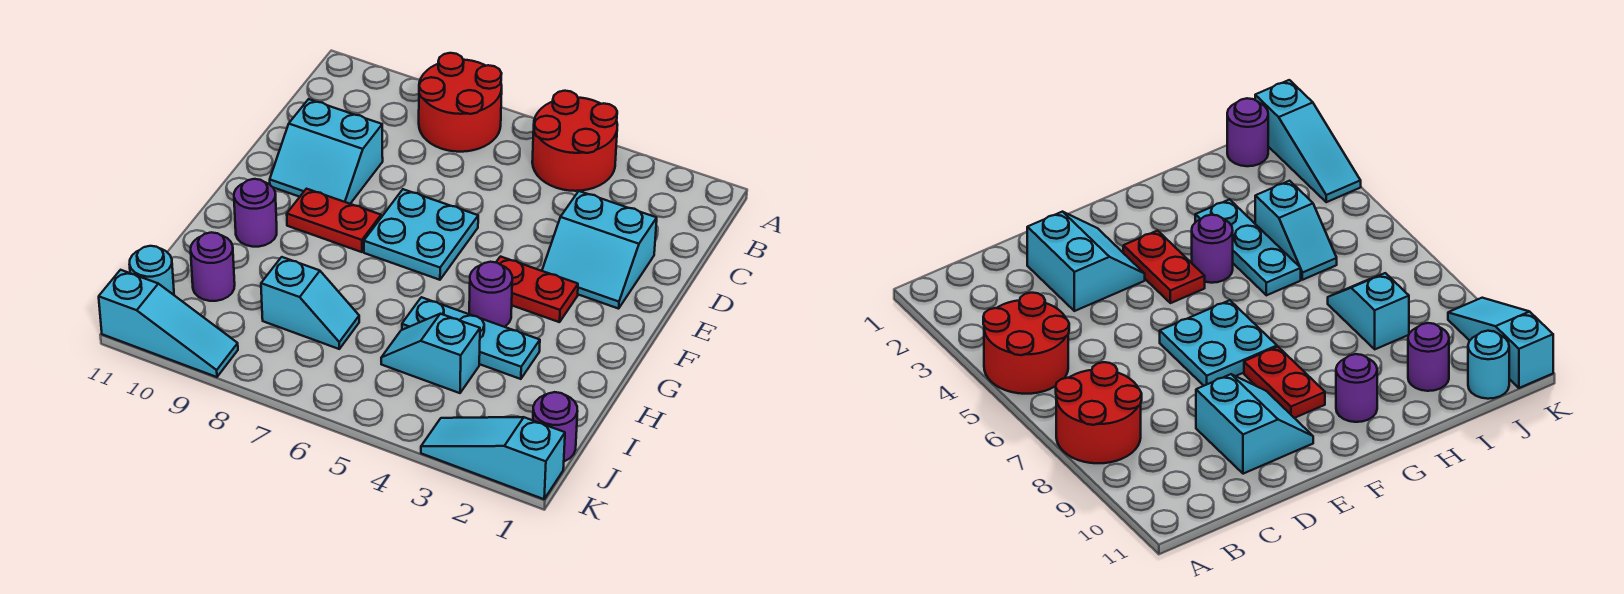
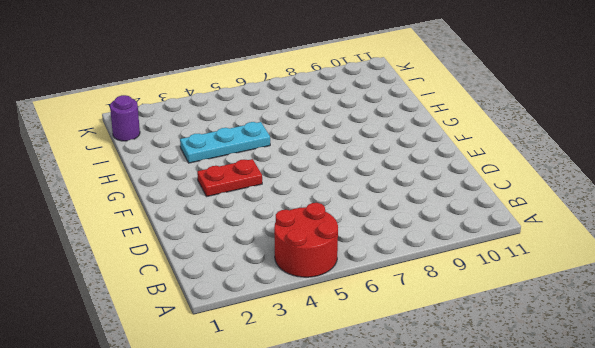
none -> red 2x2 round brick [419,53,502,152]
none -> cyan 2x2 slope [542,191,657,309]
none -> cyan 2x2 slope [270,99,383,204]

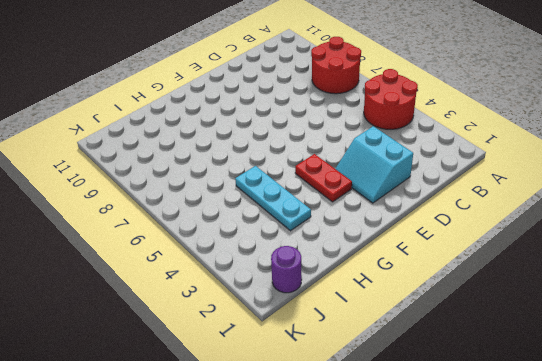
none -> cyan 2x2 slope [270,99,383,204]
none -> cyan 2x2 plate [364,189,478,280]
none -> red 1x2 plate [287,189,381,252]

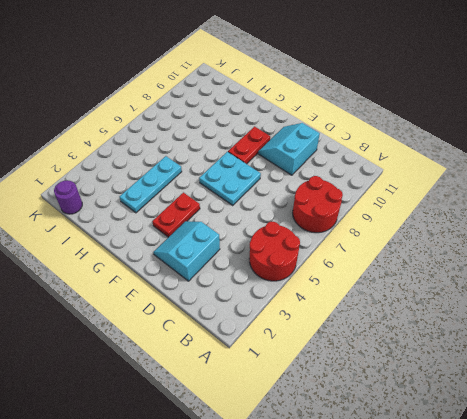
none -> purple 1x1 round brick [469,262,512,327]
none -> purple 1x1 round brick [234,179,277,247]
none -> cyan 1x2 slope [381,314,480,393]

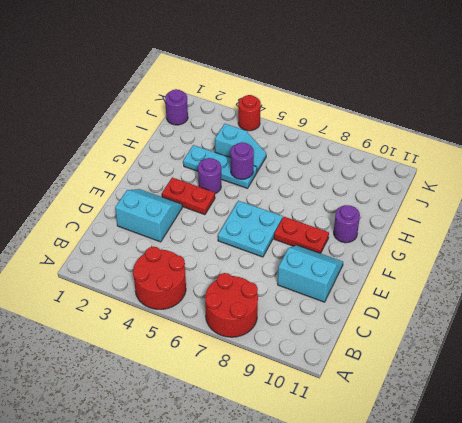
purple 1x1 round brick [231,142,254,179] -> purple 1x1 round brick moved to [191,232,235,301]
red 1x1 round brick [238,95,261,131] -> none
none -> cyan 1x2 slope [261,257,359,349]
none -> cyan 1x1 round brick [129,246,174,295]
none -> cyan 1x3 slope [421,417,565,499]

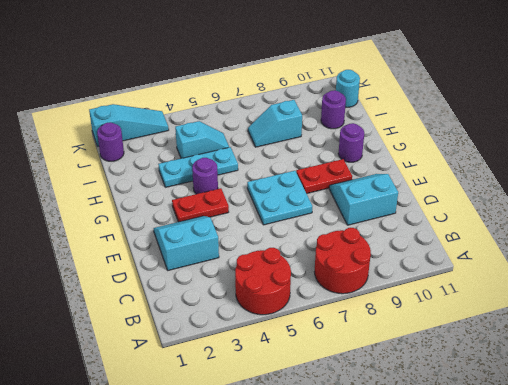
none -> cyan 1x3 slope [99,270,238,377]

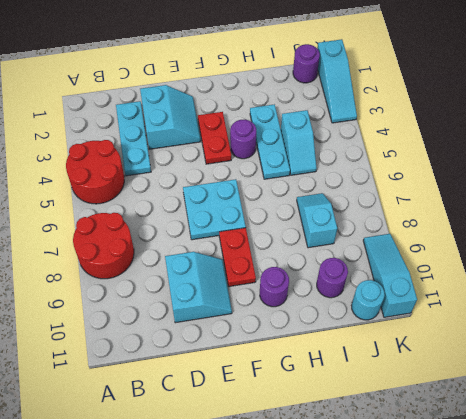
cyan 1x3 plate [116,101,151,176] -> none

